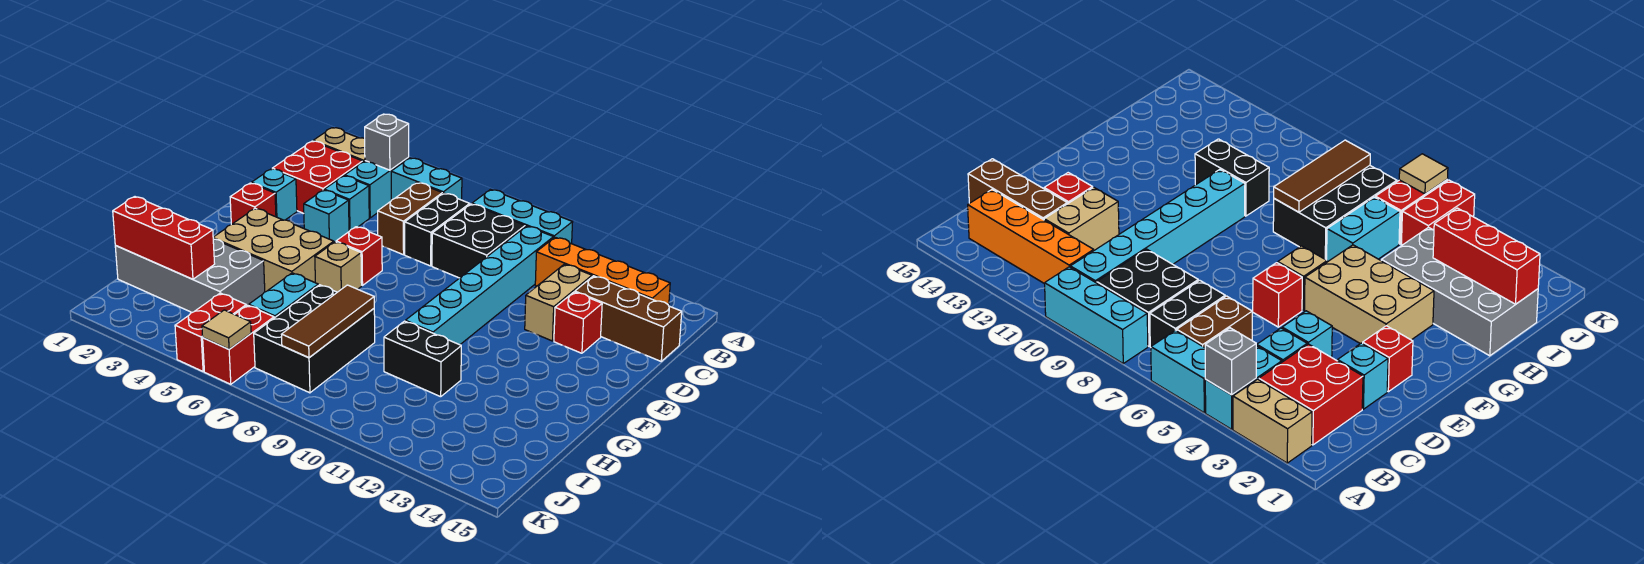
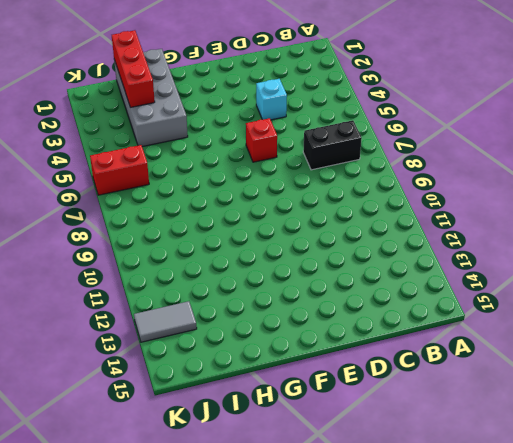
grey 1x2 tile [134,301,197,342] -> none
none -> tan 1x2 brick [313,128,365,162]
none -> cyan 1x2 brick [345,158,409,218]
none -> cyan 1x2 brick [391,158,462,200]
none -> cyan 1x3 brick [472,190,573,244]

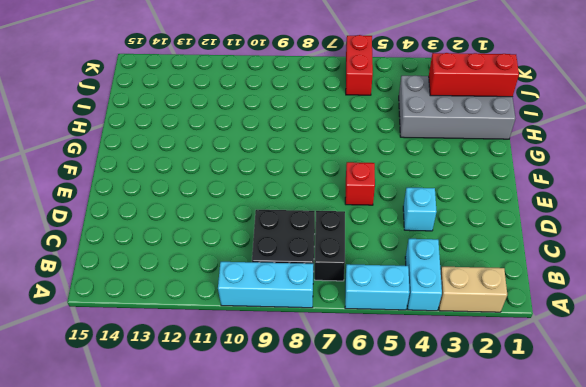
none -> red 2x2 brick [272,141,363,214]
none -> brown 1x2 brick [378,183,442,255]
none -> cyan 1x6 brick [405,226,553,345]
none -> orange 1x4 brick [535,237,670,305]

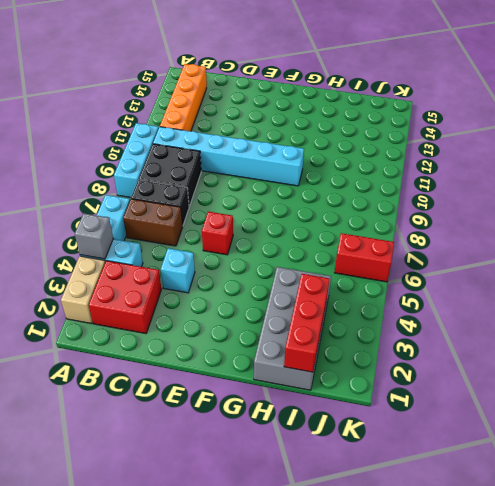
none -> cyan 1x1 brick [324,176,369,231]
none -> tan 1x2 brick [525,264,592,341]
none -> brown 1x3 brick [575,276,682,361]
none -> cyan 1x1 brick [251,169,297,220]

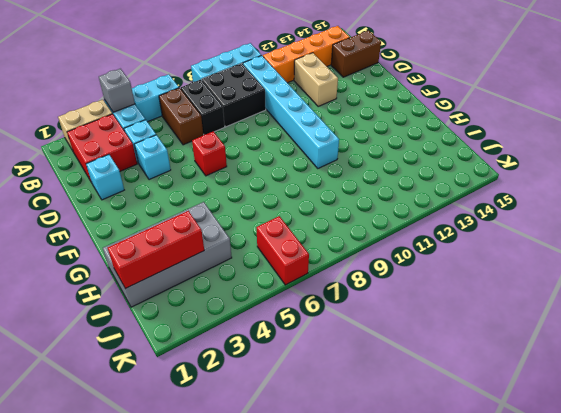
brown 1x2 brick [331,30,381,77] -> brown 1x3 brick [575,276,682,361]
none -> red 1x1 brick [554,292,602,353]
none -> red 1x1 brick [230,183,276,224]
none -> tan 2x3 brick [213,208,334,292]
none -> tan 1x1 brick [315,242,362,292]

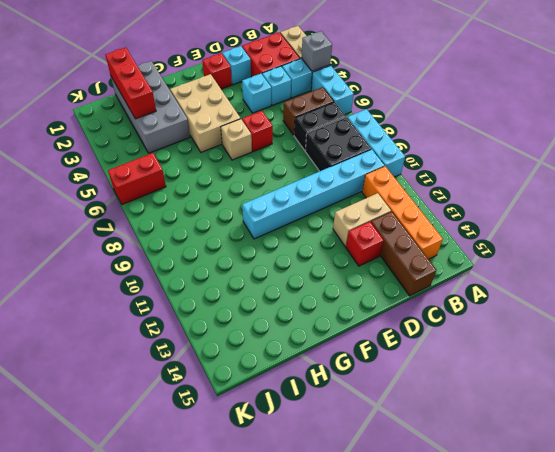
none -> cyan 1x2 brick [249,273,318,318]
none -> black 2x3 brick [254,285,375,393]
none -> black 1x2 brick [384,321,461,397]
none -> red 1x2 brick [175,293,246,372]

